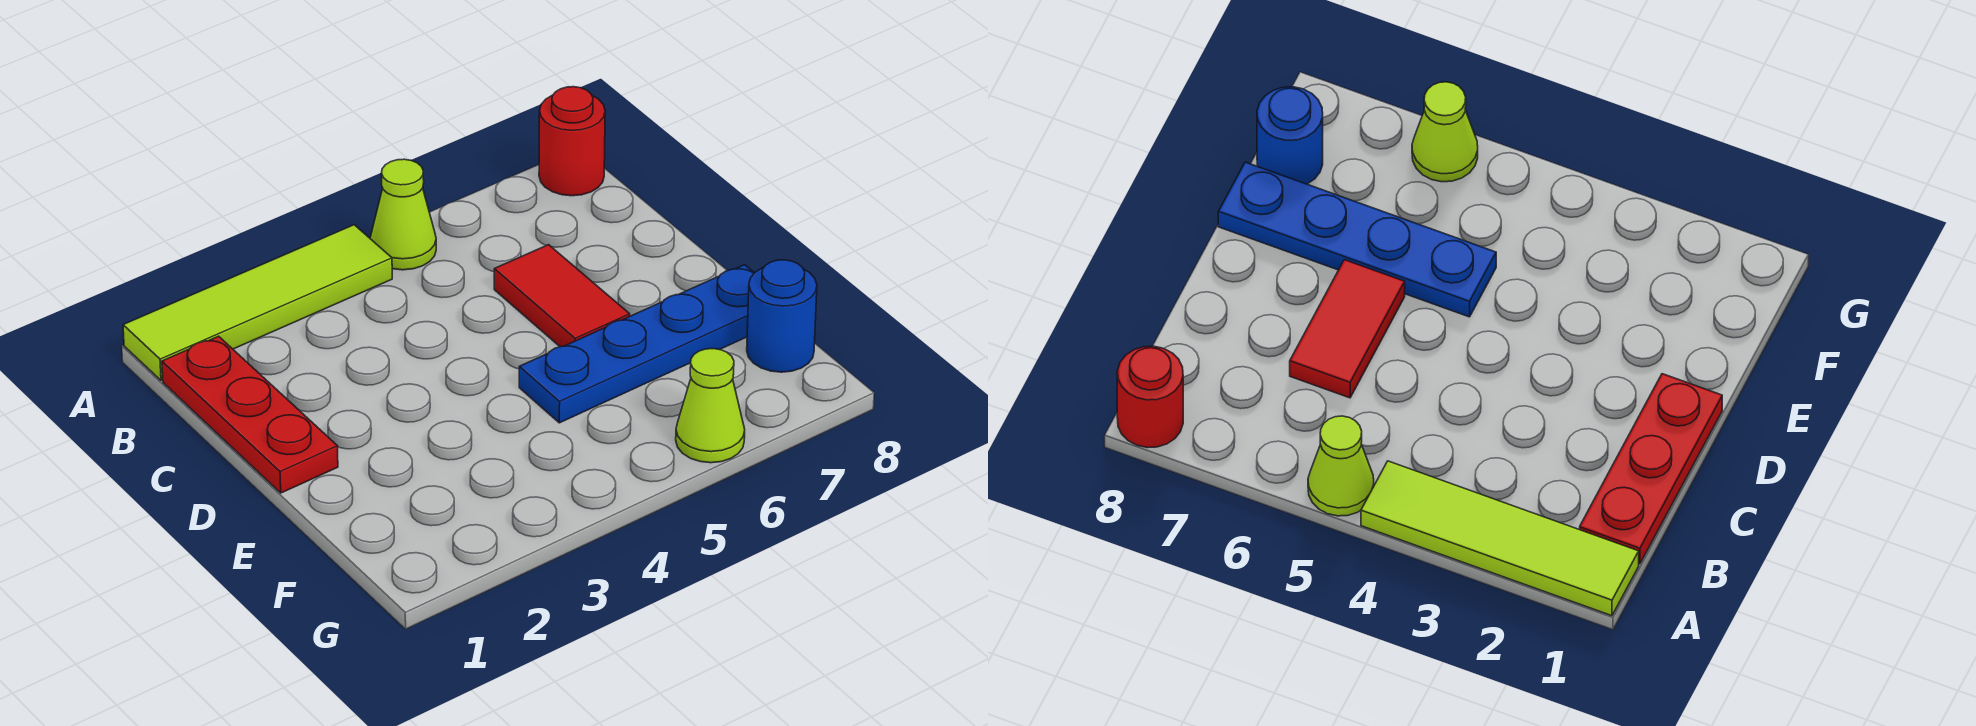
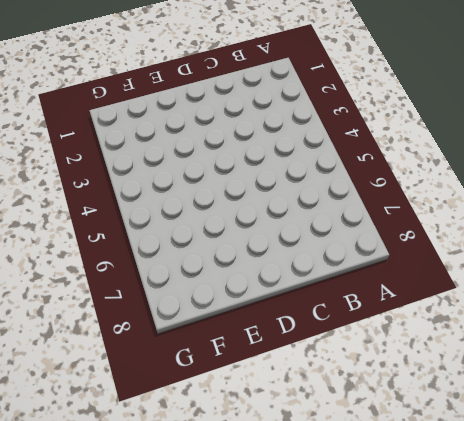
none -> lime 1x4 tile [123,225,392,381]
none -> lime 1x1 cone [370,159,436,270]

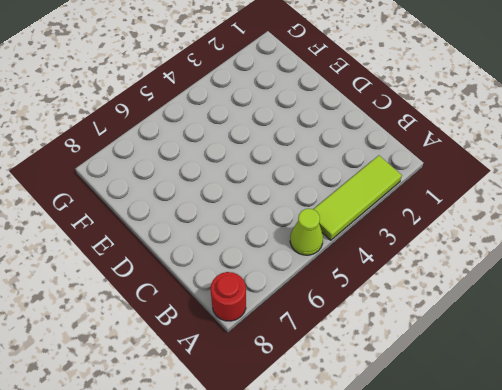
lime 1x3 tile [313,155,402,240] -> lime 1x4 tile [123,225,392,381]
none -> red 1x3 plate [162,336,338,493]
none -> red 1x2 tile [494,245,630,347]

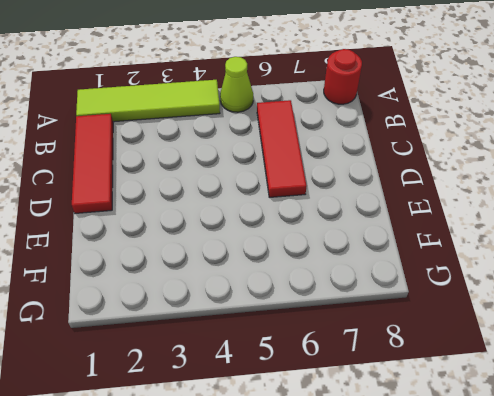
red 1x3 tile [72,114,113,213] -> red 1x3 plate [162,336,338,493]
red 1x3 tile [257,100,307,197] -> red 1x2 tile [494,245,630,347]
none -> blue 1x4 plate [519,265,754,423]
none -> blue 1x1 round brick [747,260,817,372]

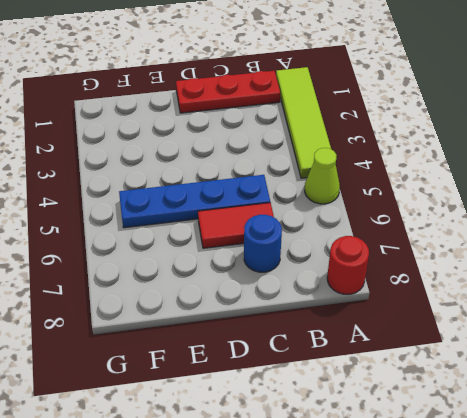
blue 1x4 plate [119,175,270,228] -> blue 1x4 plate turned to [519,265,754,423]
blue 1x1 round brick [244,215,282,272] -> blue 1x1 round brick moved to [747,260,817,372]
none -> lime 1x1 cone [676,349,745,463]

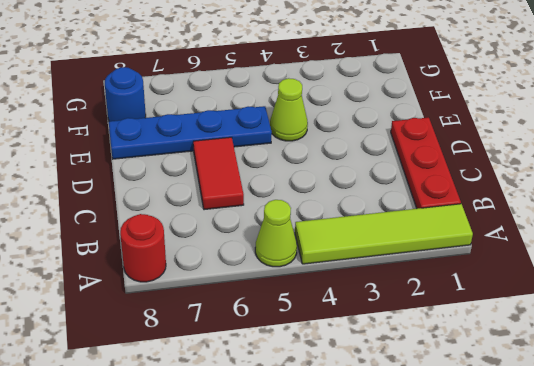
lime 1x1 cone [270,78,308,141] -> lime 1x1 cone moved to [676,349,745,463]

